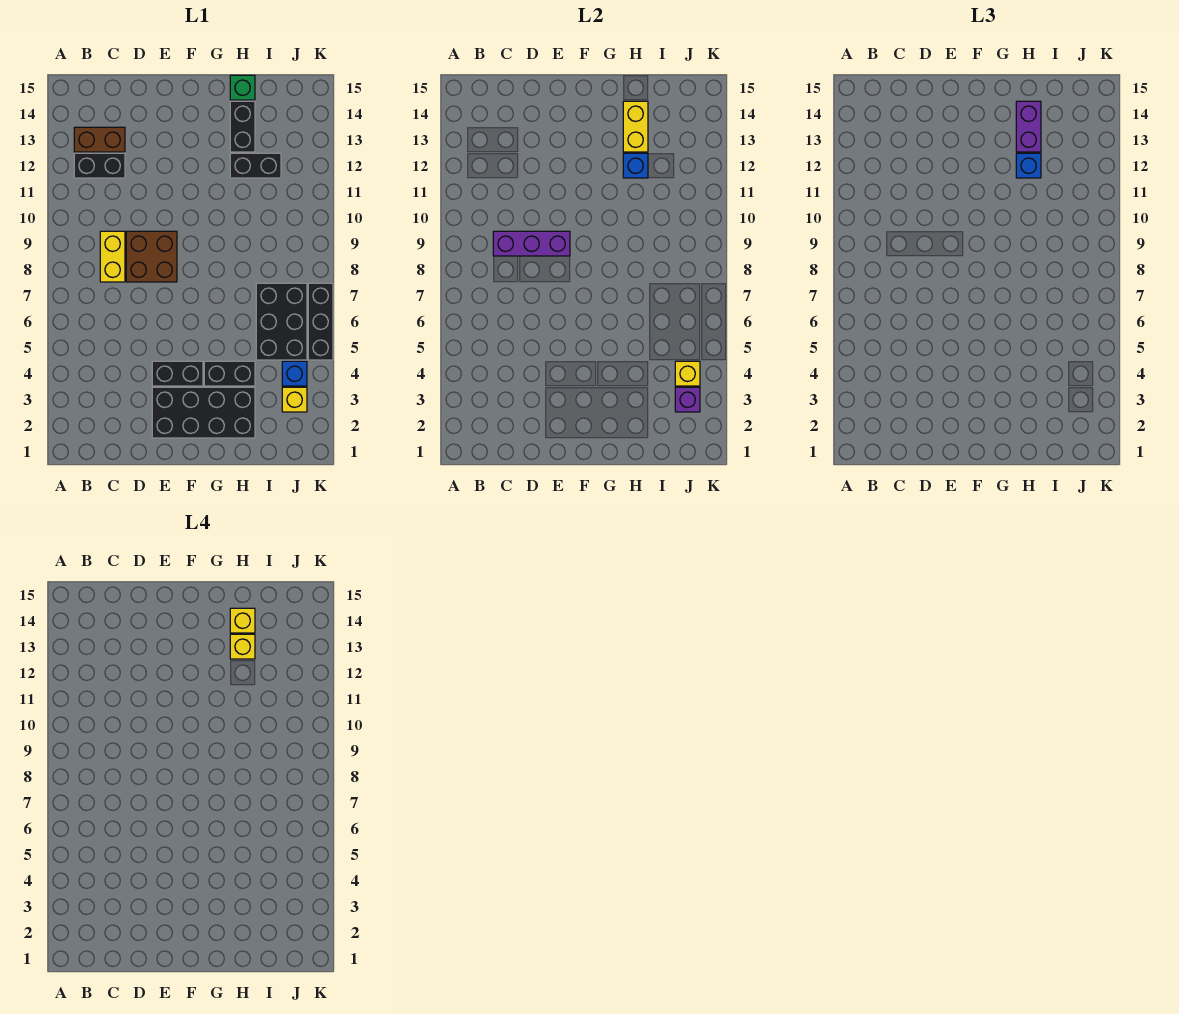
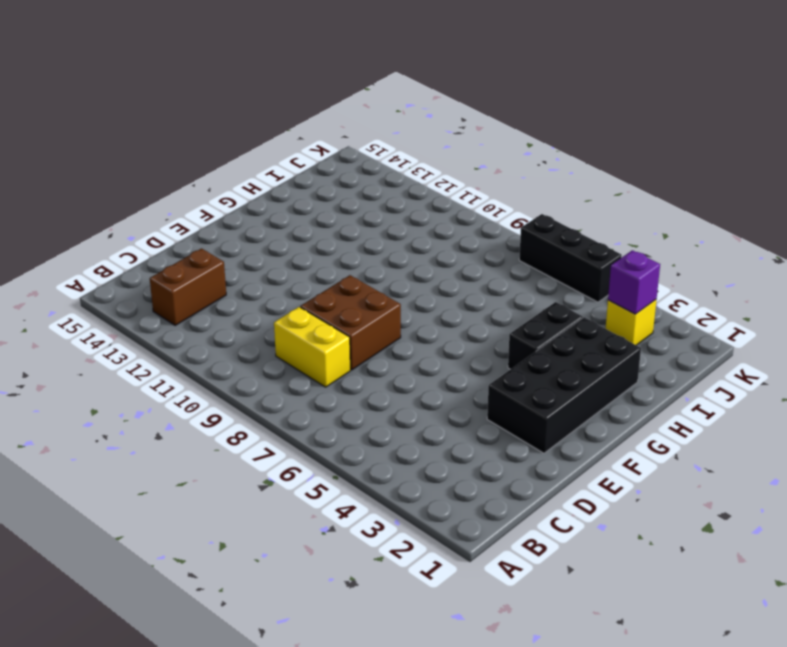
none -> black 1x2 brick [74,153,125,178]
none -> black 1x2 brick [152,361,203,386]
none -> black 1x2 brick [230,153,281,178]

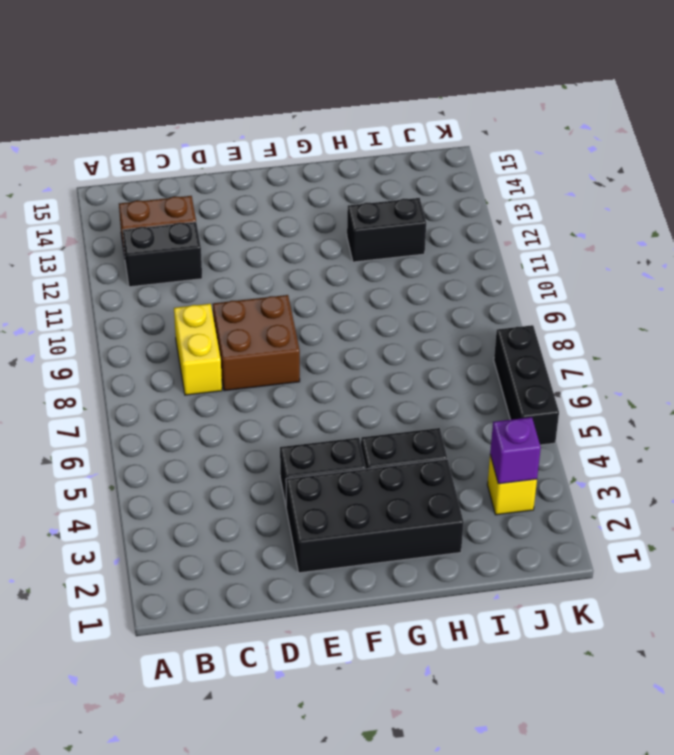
none -> black 1x2 brick [230,101,255,152]
none -> green 1x1 brick [230,75,255,100]
none -> black 2x3 brick [256,283,307,360]

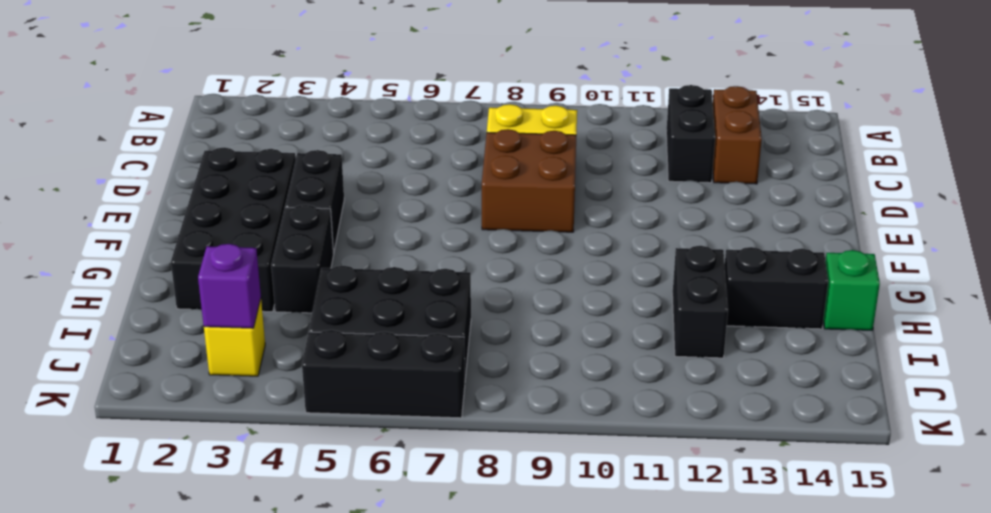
none -> blue 1x1 brick [282,361,307,386]
none -> purple 1x3 brick [493,231,570,256]
none -> blue 1x1 brick [623,153,648,178]

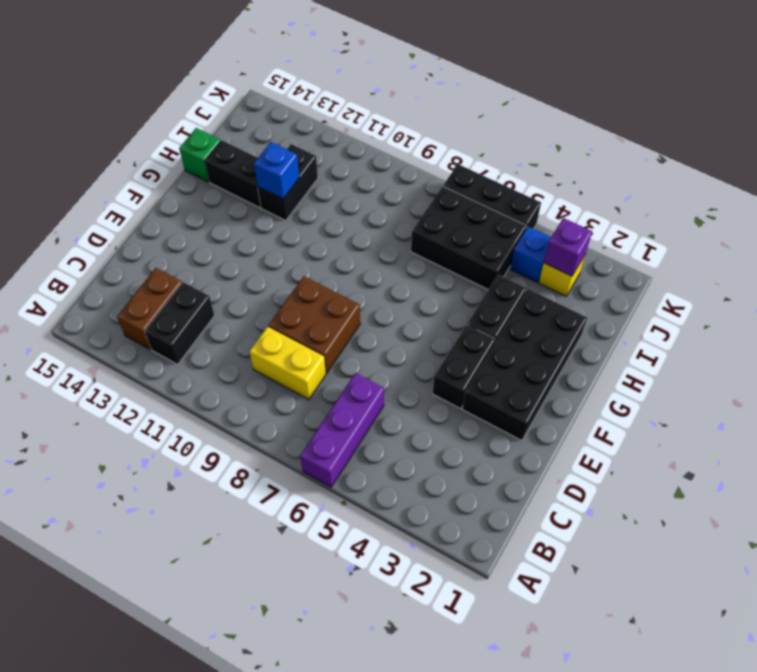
purple 1x3 brick [300,373,384,487] -> purple 1x3 brick moved to [493,231,570,256]
none -> yellow 1x2 brick [623,101,648,152]
none -> yellow 1x1 brick [675,361,700,386]
none -> blue 1x1 brick [1016,153,1041,178]

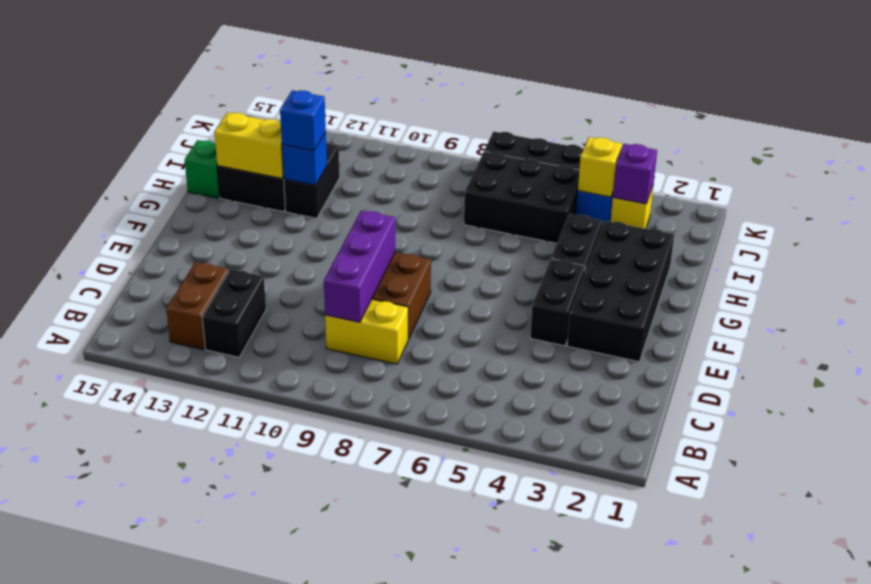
none -> purple 1x2 brick [1016,101,1041,152]
none -> yellow 1x1 brick [230,634,255,659]
none -> yellow 1x1 brick [230,608,255,633]

